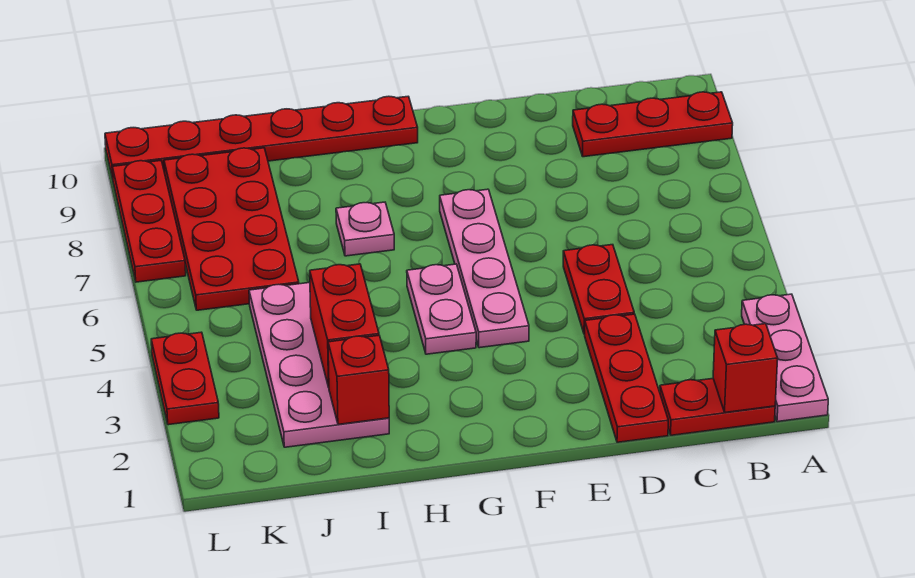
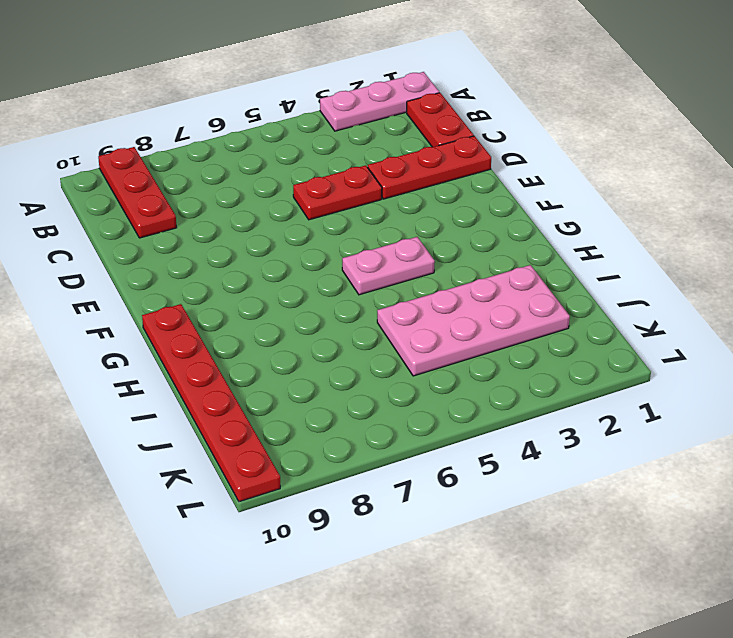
none -> pink 1x4 plate [440,189,529,348]
none -> pink 1x1 plate [336,202,394,256]
none -> red 2x4 plate [164,148,299,310]

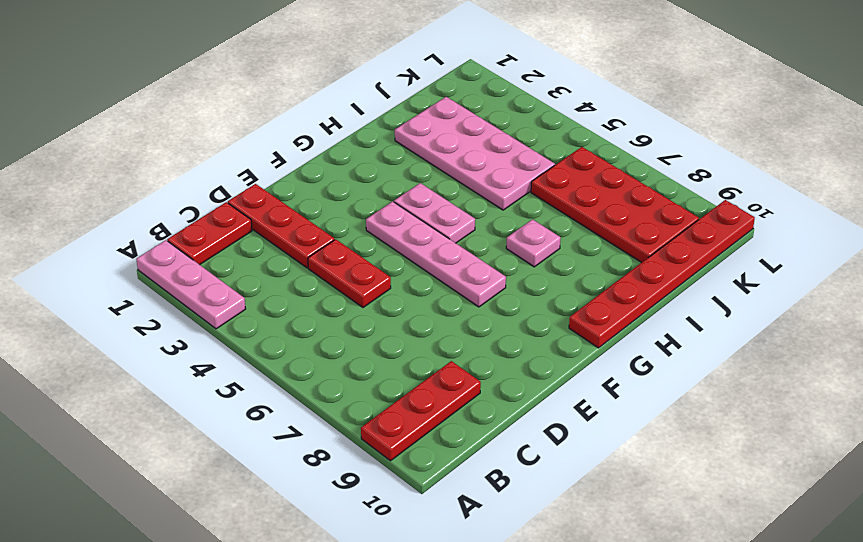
none -> red 1x2 plate [151,332,219,425]
none -> red 1x3 plate [112,161,186,282]
none -> red 1x1 brick [713,324,778,412]

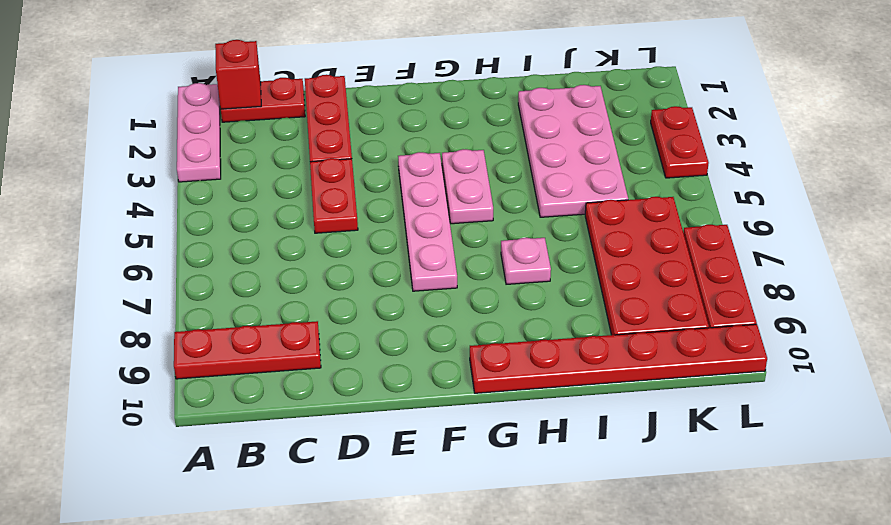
none -> red 1x1 brick [328,335,389,424]
none -> red 1x2 brick [310,264,379,387]

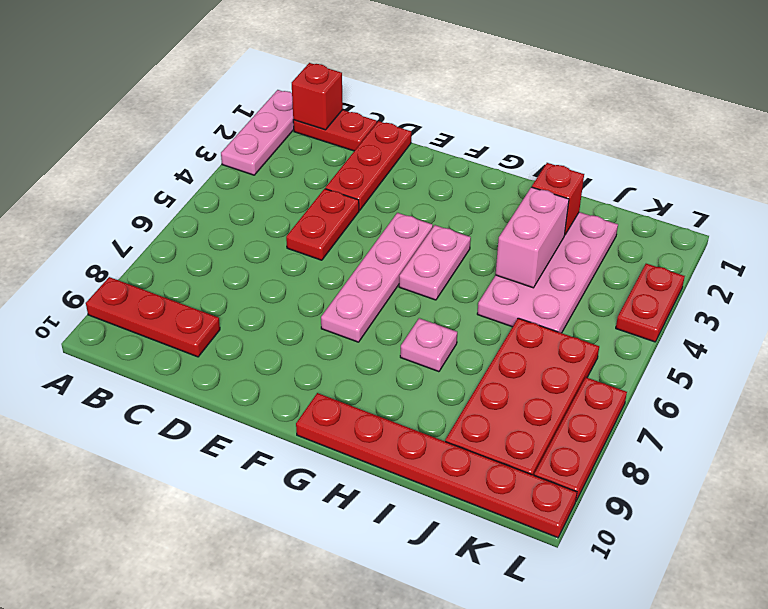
pink 1x2 brick [496,187,569,288] -> red 1x2 brick [310,264,379,387]

